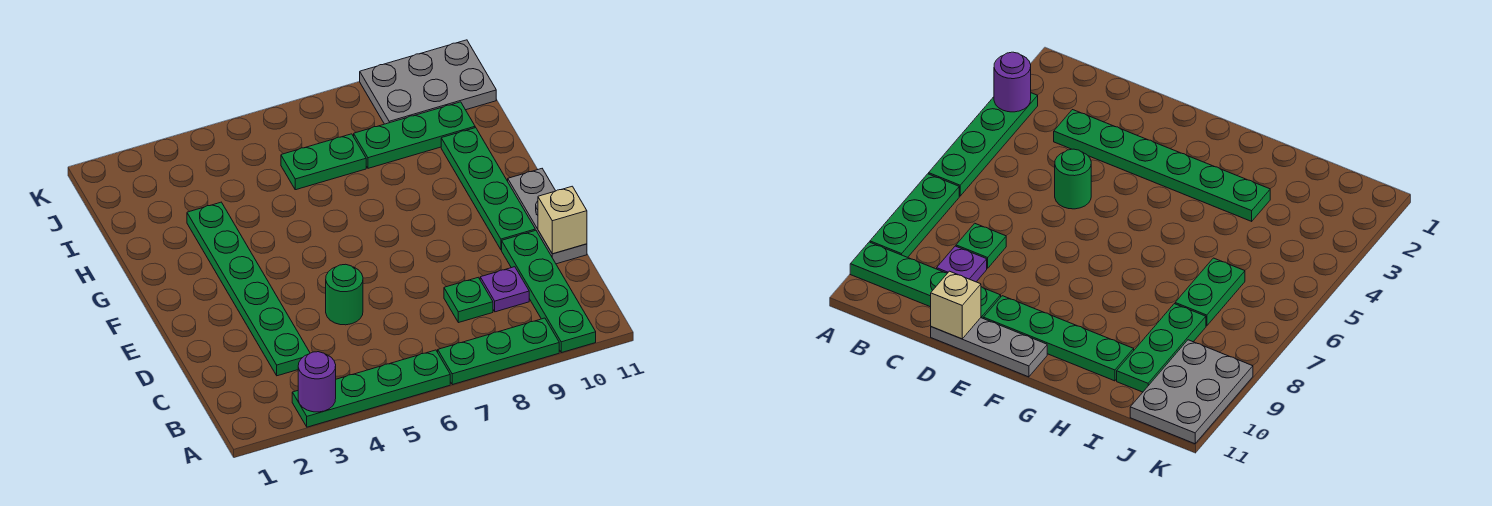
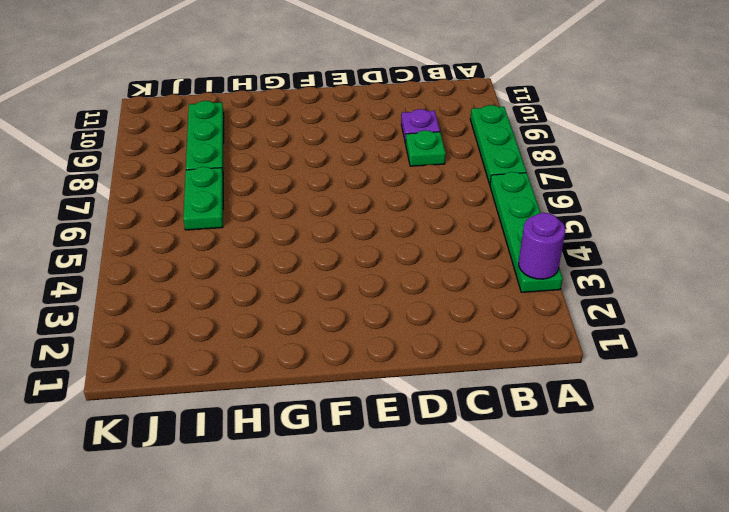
none -> green 1x4 plate [502,230,596,353]
none -> green 1x6 plate [187,202,310,376]
none -> green 1x1 round brick [326,264,363,325]

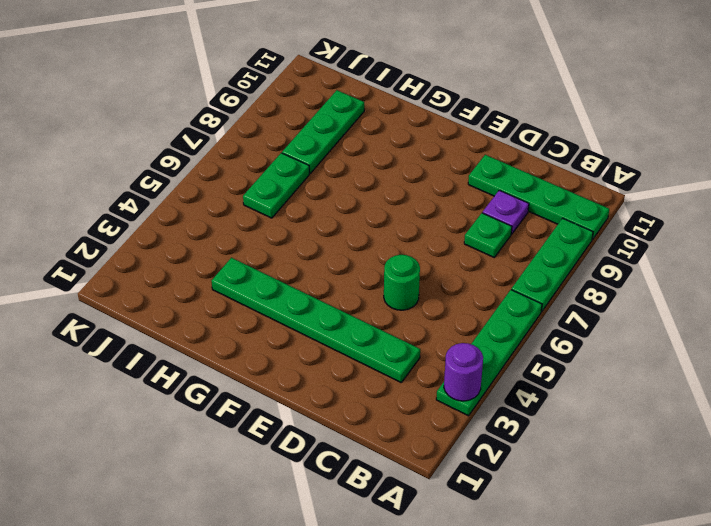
none -> grey 1x3 plate [508,169,587,264]
none -> green 1x4 plate [441,128,535,250]
none -> grey 2x3 plate [360,40,496,124]

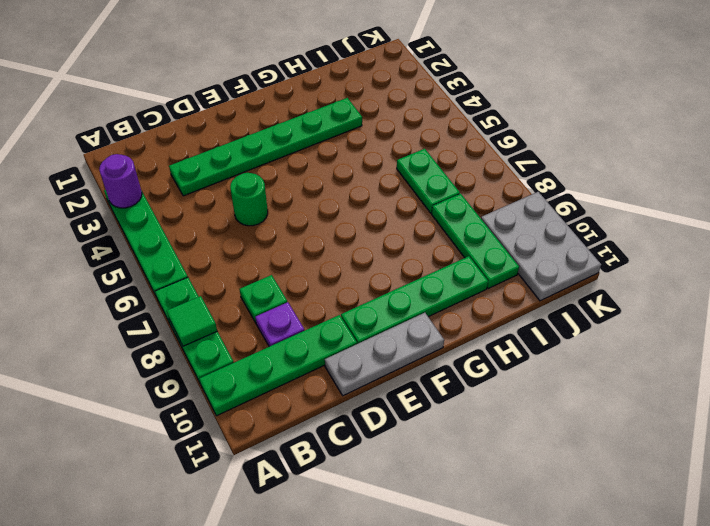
green 1x1 tile [167,296,217,346] -> none
none -> tan 1x1 brick [538,186,587,254]

